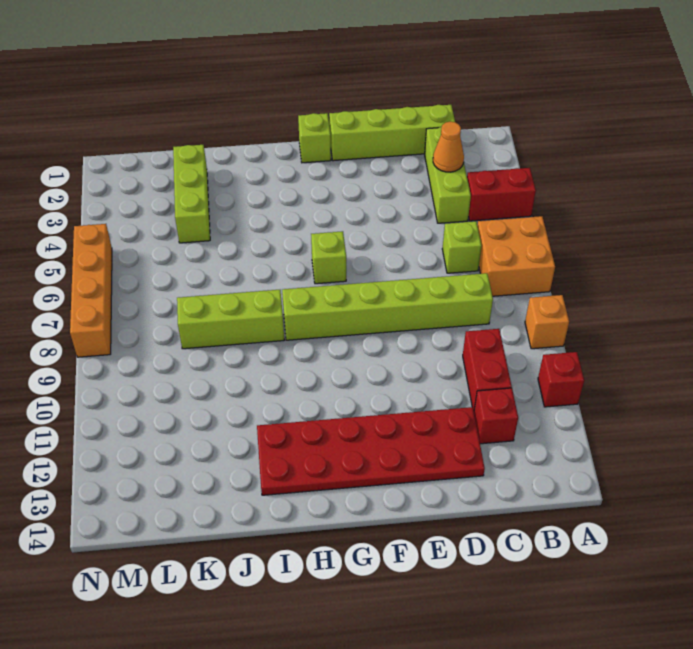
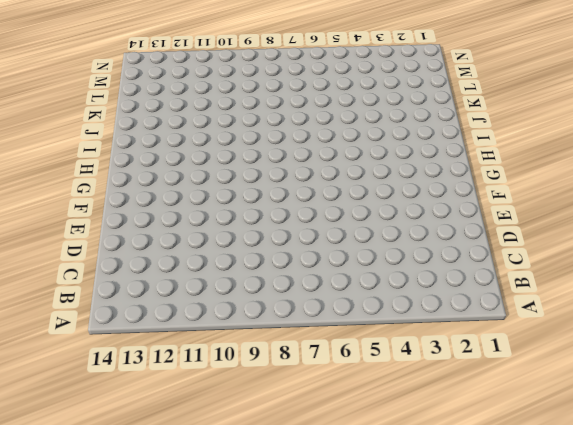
none -> red 1x2 brick [467,168,536,221]
none -> orange 2x2 brick [477,216,555,296]
none -> orange 1x1 brick [525,295,569,349]

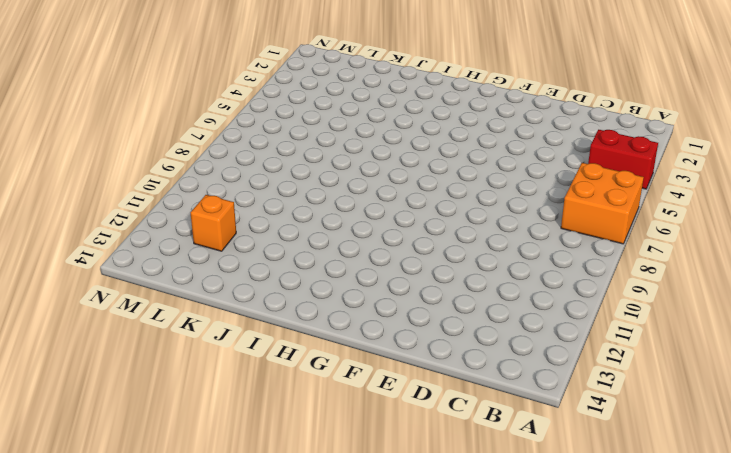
orange 1x1 brick [191,195,236,251] -> orange 1x1 brick moved to [525,295,569,349]
none -> red 1x1 brick [538,352,584,407]
none -> lime 1x4 brick [329,105,455,161]
none -> lime 1x3 brick [425,127,471,223]

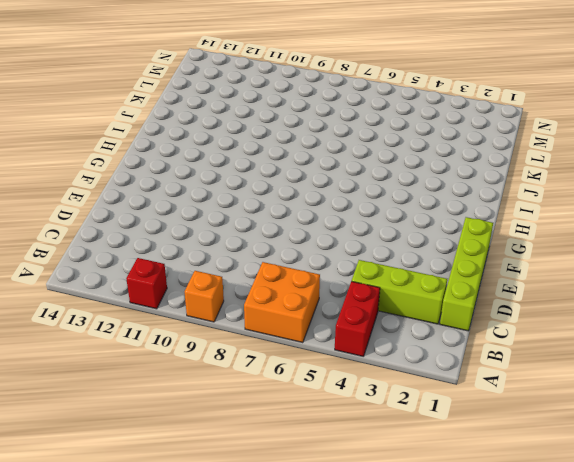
none -> lime 1x1 brick [442,221,482,273]
none -> lime 1x6 brick [282,273,493,340]
none -> red 1x2 brick [463,329,512,409]

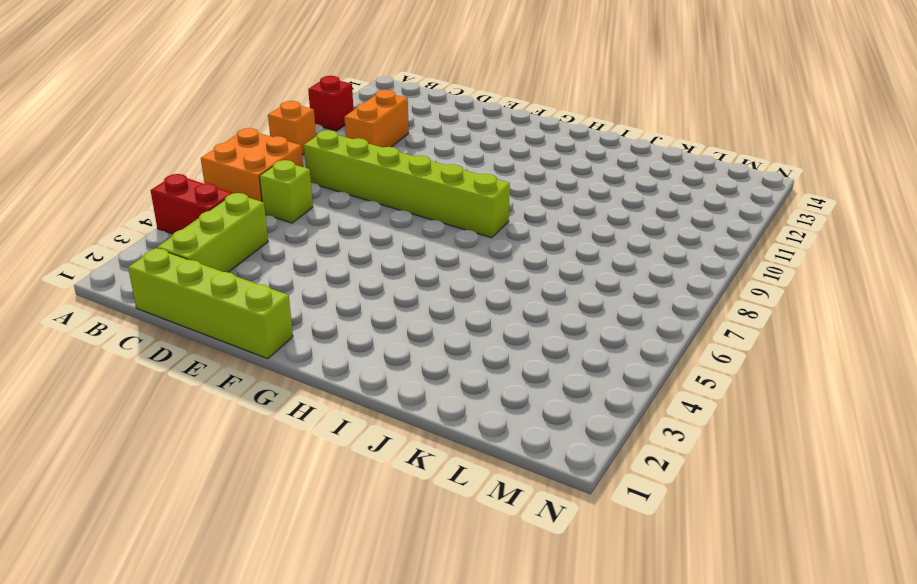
orange 1x2 brick [344,90,409,148] -> red 1x2 brick [463,329,512,409]
none -> red 1x1 brick [474,388,518,444]
none -> red 2x6 plate [257,407,485,495]
none -> lime 1x1 brick [298,113,331,163]

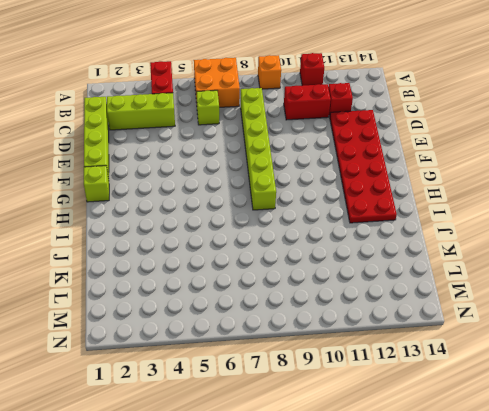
none -> lime 1x1 brick [311,231,346,284]
none -> lime 1x3 brick [177,290,284,349]
none -> lime 1x3 brick [173,145,210,243]

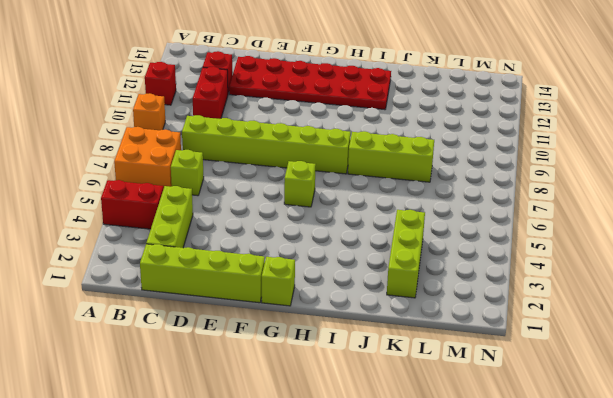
none -> orange 1x4 brick [70,224,112,357]
none -> orange 1x1 cone [433,122,464,172]

